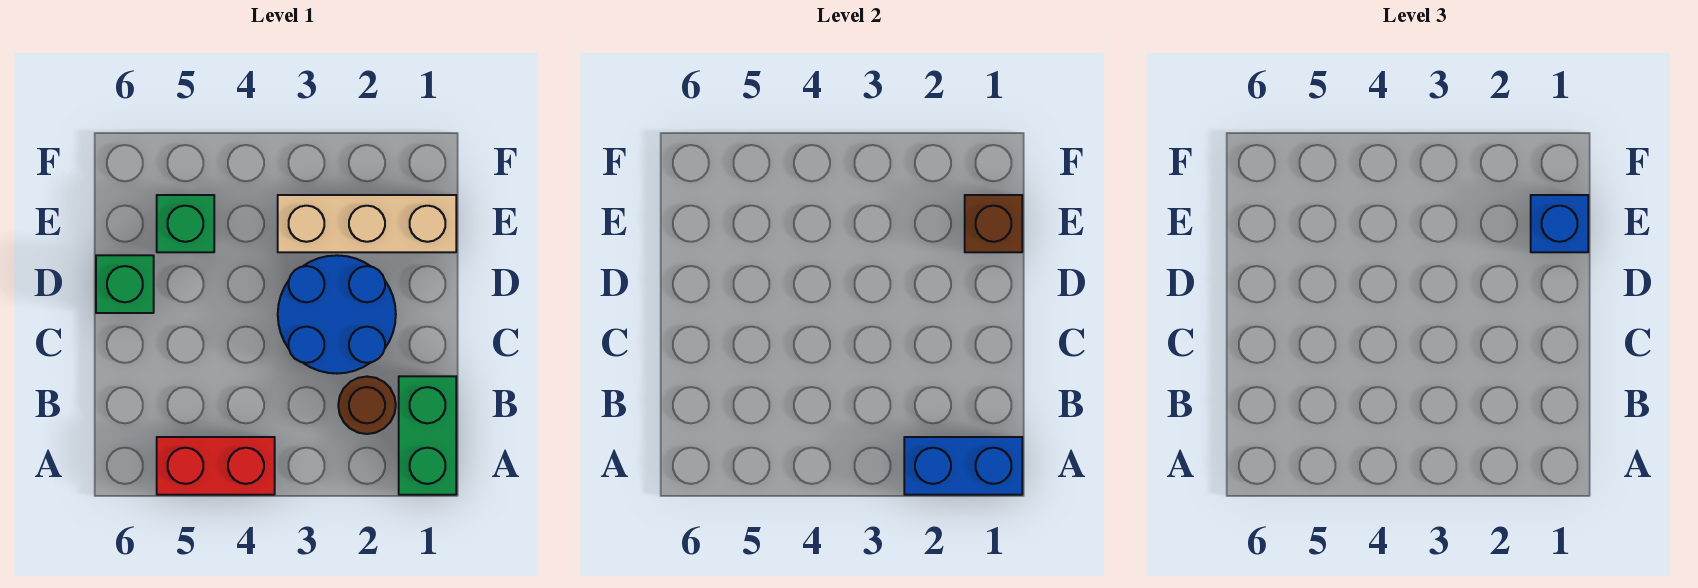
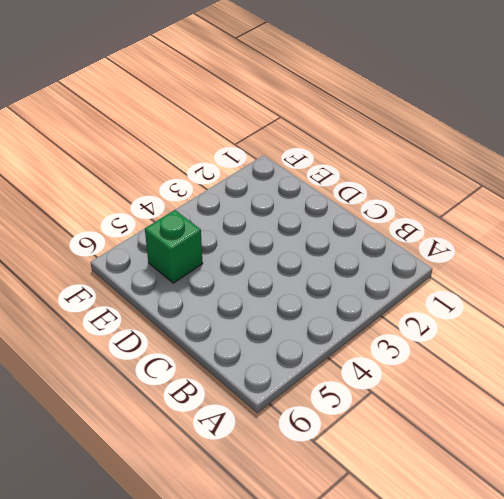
none -> green 1x2 brick [399,376,456,495]
none -> red 1x2 brick [157,437,275,495]

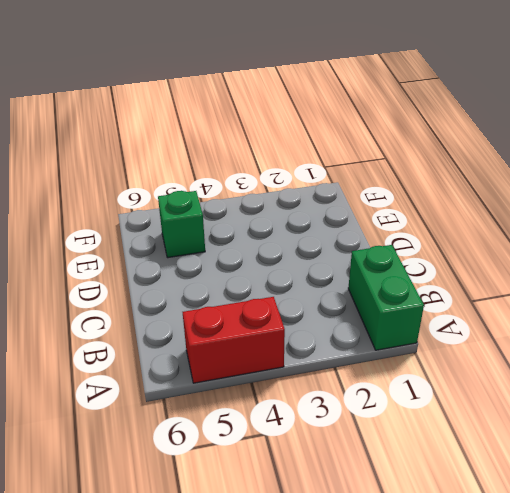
none -> brown 1x1 round brick [338,377,396,434]
none -> blue 2x2 round brick [278,255,396,374]

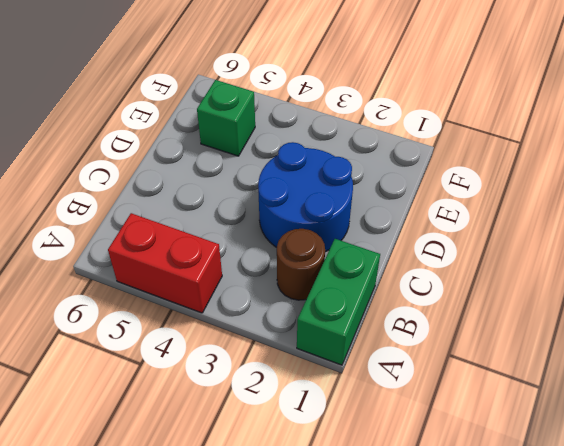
none -> green 1x1 brick [96,255,154,313]
none -> tan 1x3 brick [278,195,456,252]

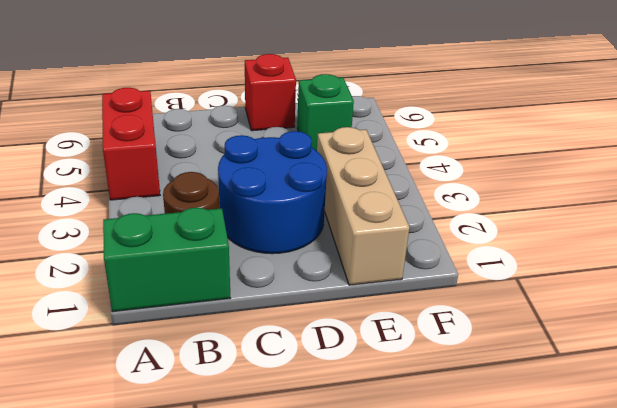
red 1x1 brick [245,54,296,131] -> green 1x1 brick [96,255,154,313]
none -> blue 1x2 brick [904,437,1022,495]
none -> brown 1x1 brick [965,195,1022,252]

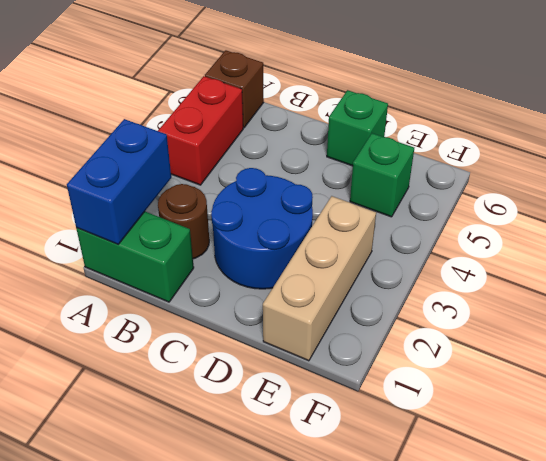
brown 1x1 brick [205,50,264,128] -> brown 1x1 brick moved to [965,195,1022,252]
none -> blue 1x1 brick [1531,195,1588,252]

